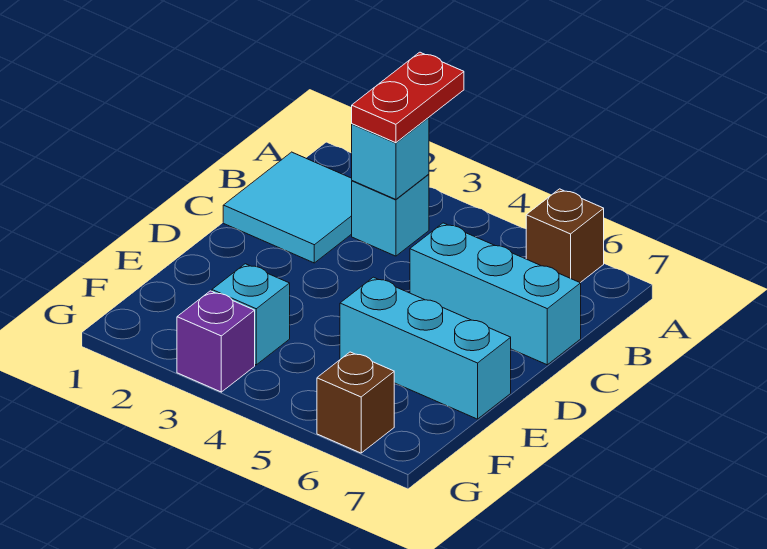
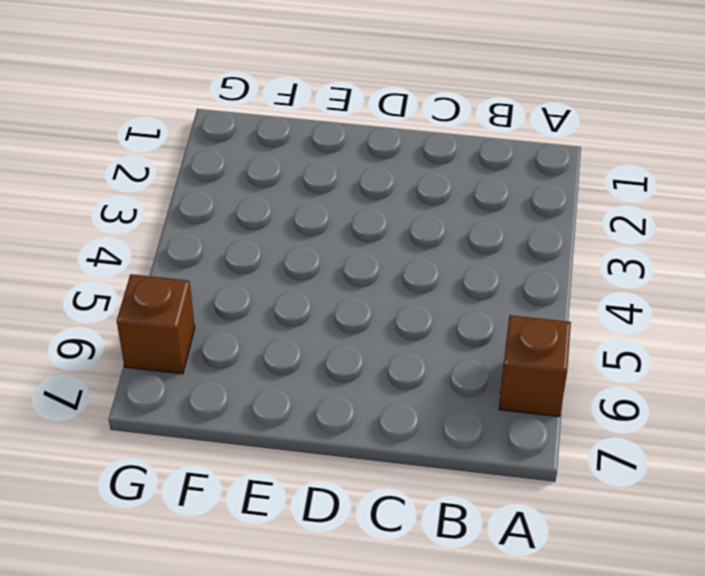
none -> cyan 2x2 tile [223,152,352,263]
none -> cyan 1x1 brick [352,174,429,256]

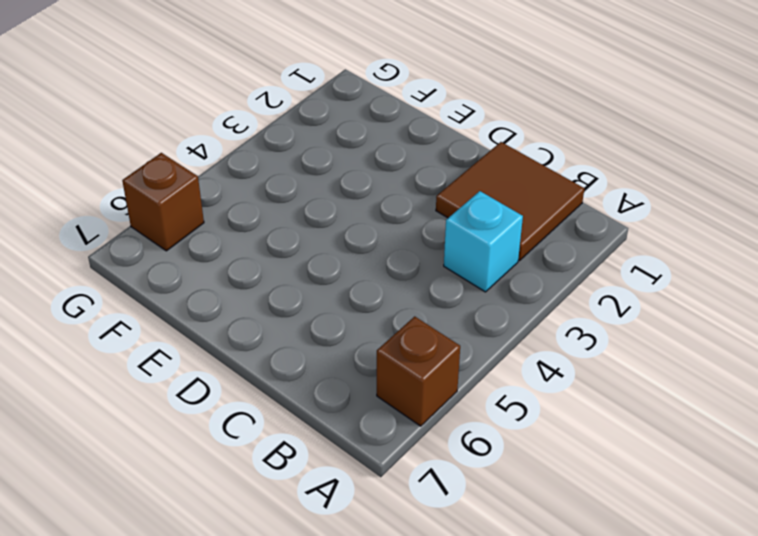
brown 2x2 tile [436,142,584,261] -> cyan 2x2 tile [223,152,352,263]
none -> cyan 1x3 brick [410,223,581,365]
none -> cyan 1x3 brick [340,277,511,419]

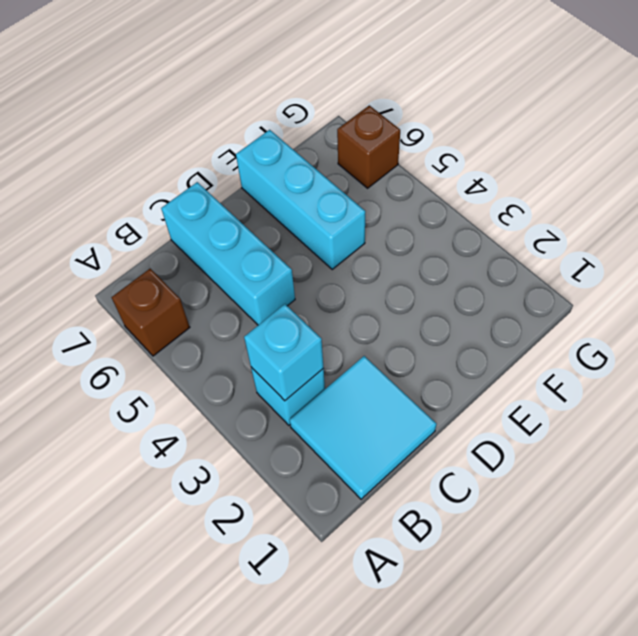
none -> cyan 1x1 brick [212,264,290,365]
none -> purple 1x1 brick [177,291,255,392]

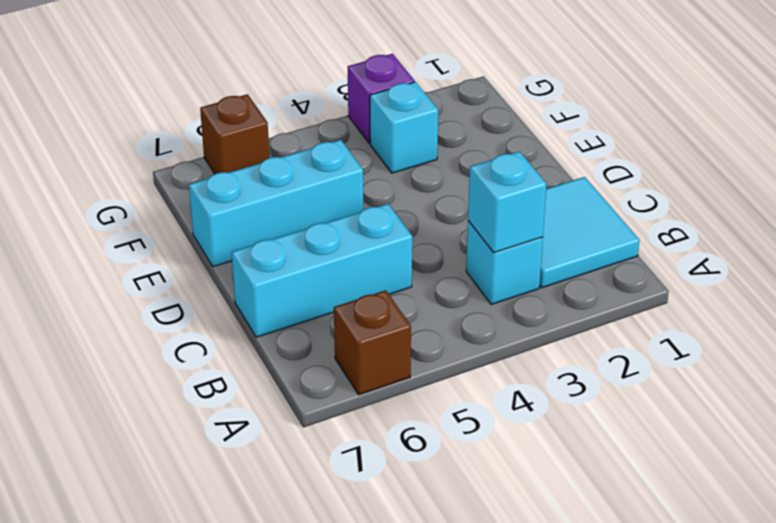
none -> red 1x2 plate [352,52,464,143]

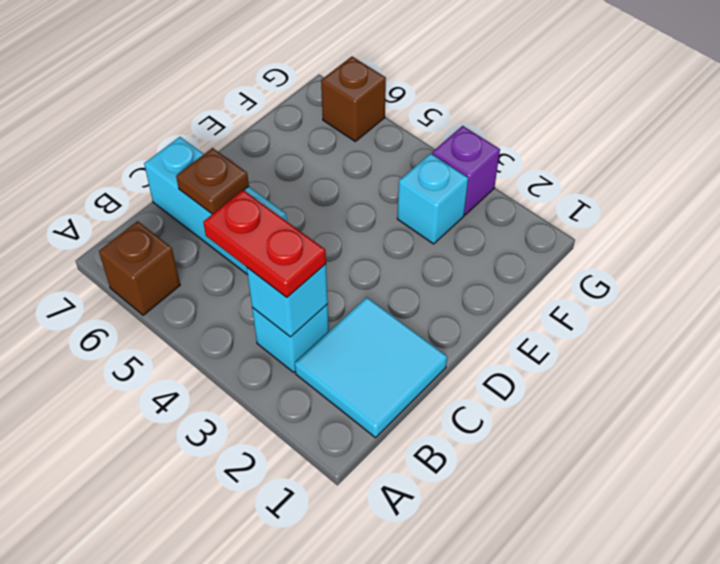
red 1x2 plate [203,190,326,297] -> red 1x2 plate turned to [352,52,464,143]
brown 1x1 plate [176,148,249,214] -> none
none -> cyan 1x3 brick [340,277,511,419]

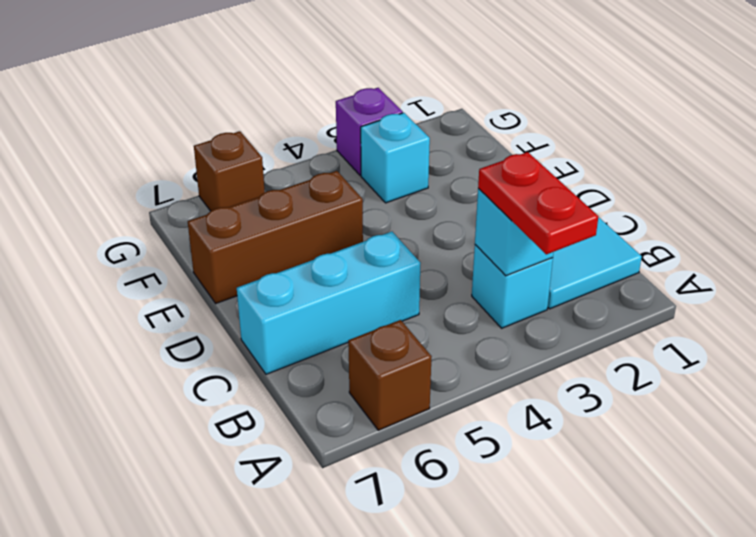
brown 1x3 brick [188,171,363,303] -> cyan 1x3 brick [340,277,511,419]

